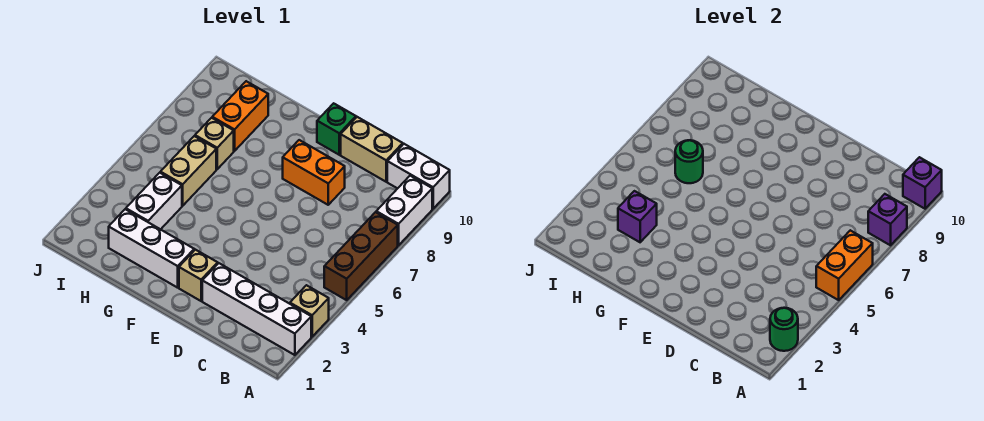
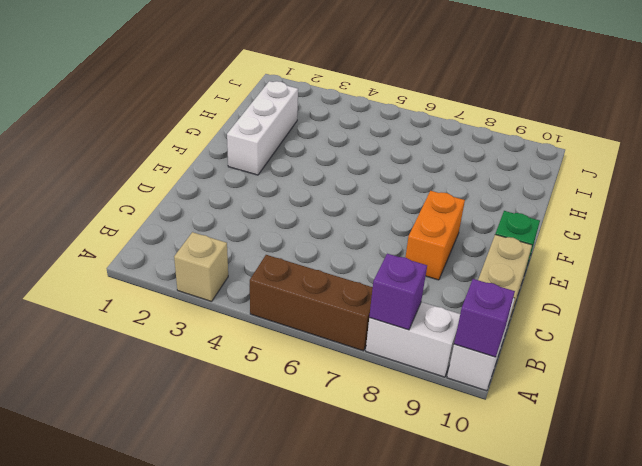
none -> white 1x4 brick [202,263,311,355]
none -> tan 1x1 brick [179,250,218,301]
none -> white 1x2 brick [126,173,182,229]

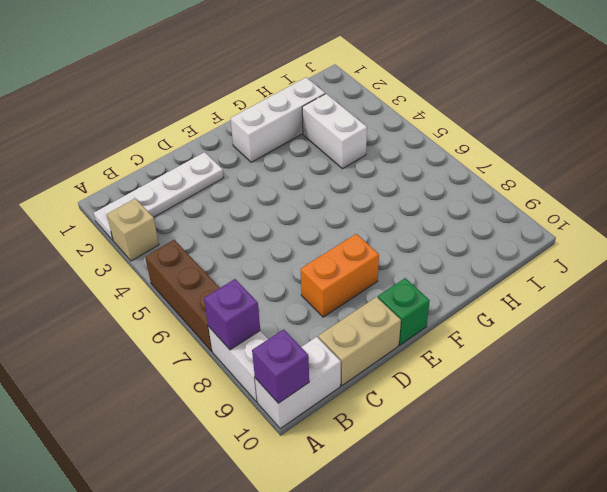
white 1x4 plate [94,152,224,240] -> white 1x4 brick [202,263,311,355]
none -> tan 1x1 brick [179,250,218,301]
none -> tan 1x2 brick [160,136,216,206]
none -> tan 1x1 brick [195,118,234,169]

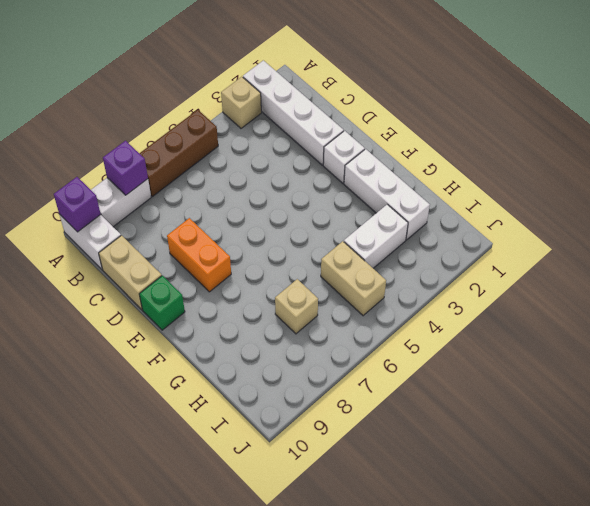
white 1x1 brick [323,131,365,183] -> tan 1x1 brick [179,250,218,301]
tan 1x2 brick [321,241,386,316] -> tan 1x2 brick turned to [160,136,216,206]
none -> orange 1x2 brick [212,81,268,151]
none -> green 1x1 round brick [770,308,798,351]
none -> orange 1x2 brick [816,230,873,300]

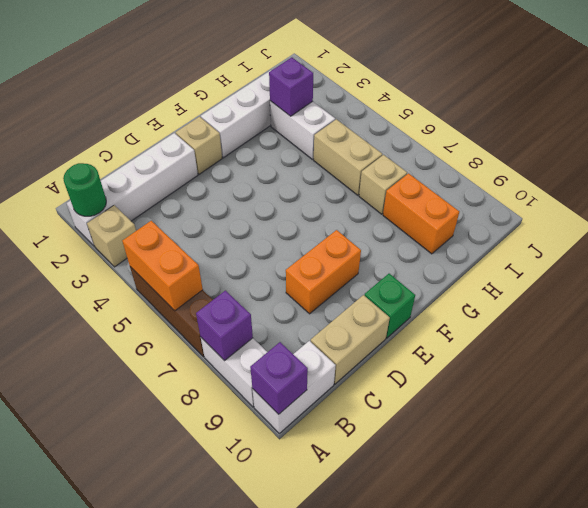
none -> green 1x1 round brick [675,140,703,183]

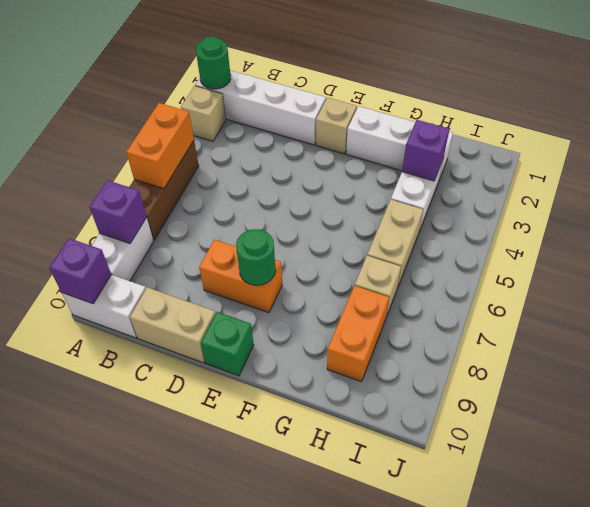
green 1x1 round brick [236,229,276,285] -> green 1x1 round brick moved to [675,140,703,183]

